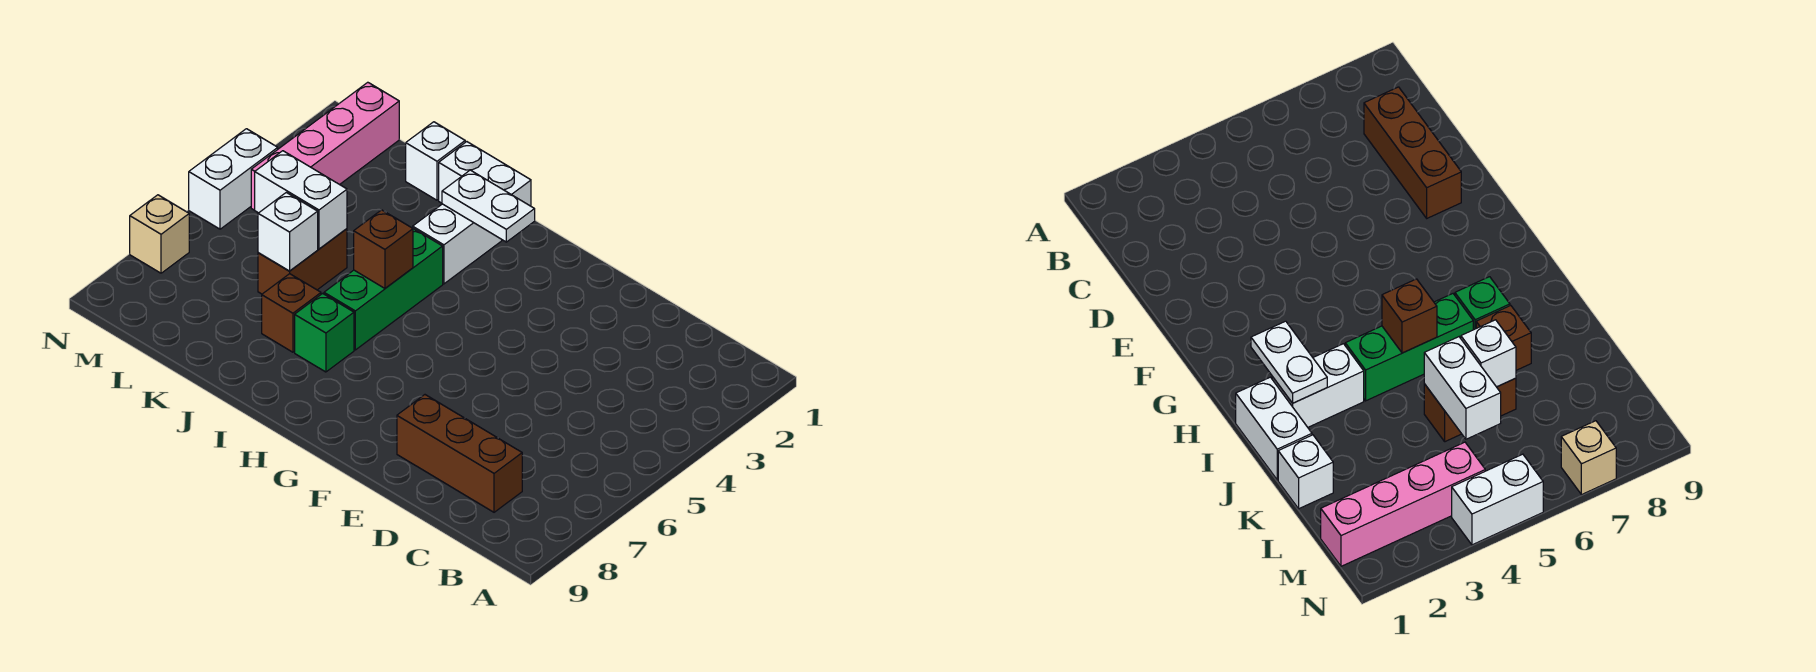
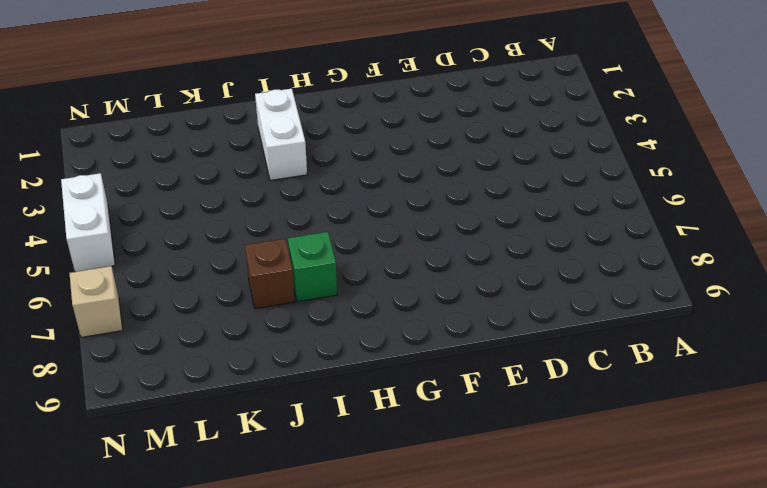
none -> brown 1x3 brick [397,395,522,512]
none -> white 1x2 brick [439,142,531,206]
none -> green 1x3 brick [324,229,443,350]

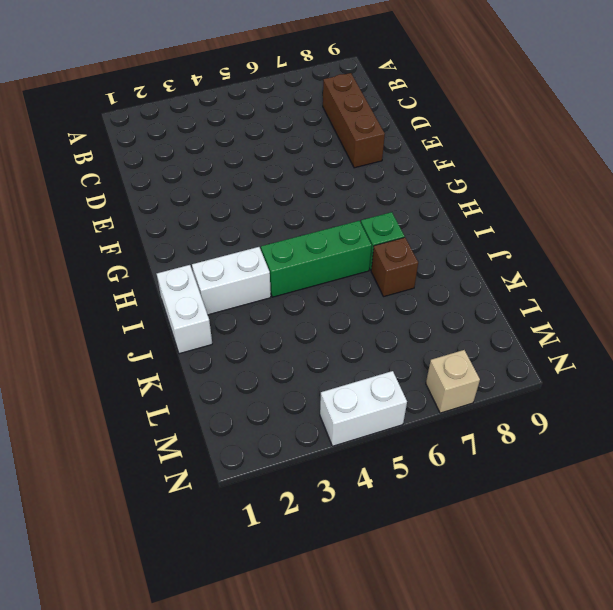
none -> white 1x1 brick [406,122,465,200]
none -> brown 1x2 brick [258,229,347,294]
none -> pink 1x4 brick [251,82,399,210]

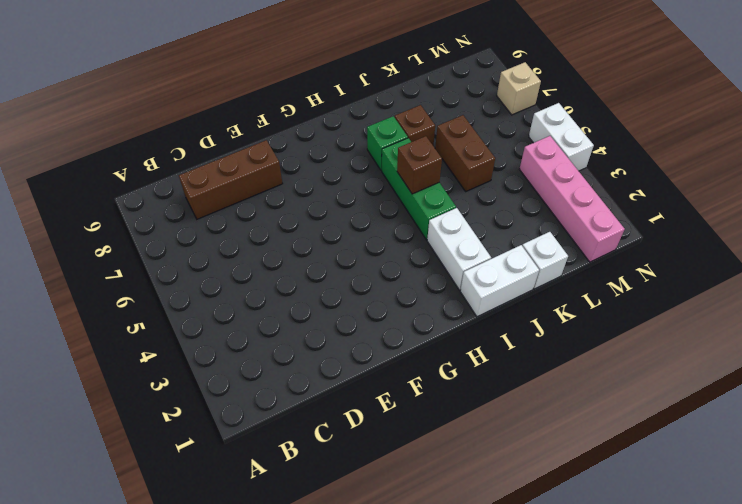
none -> white 1x2 plate [442,170,535,242]
none -> white 1x2 brick [255,151,347,249]
none -> white 1x1 brick [258,193,318,271]

